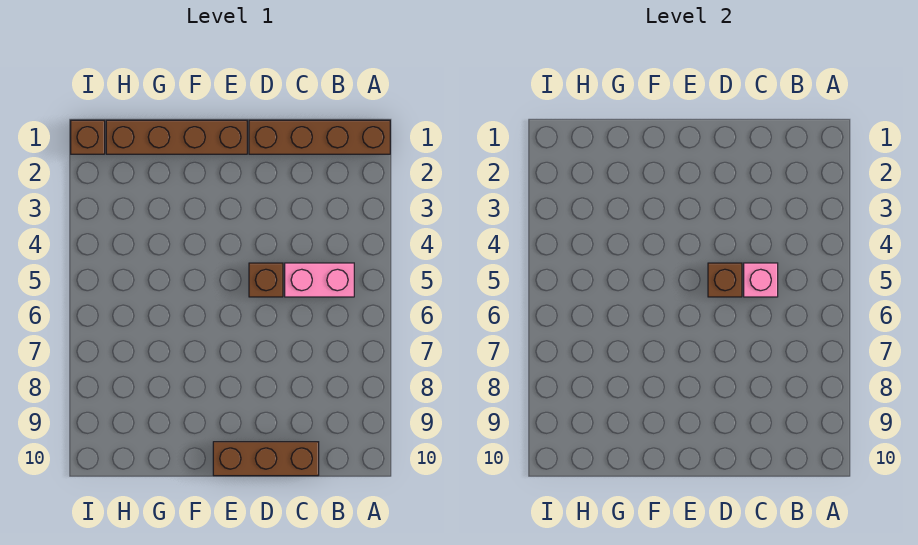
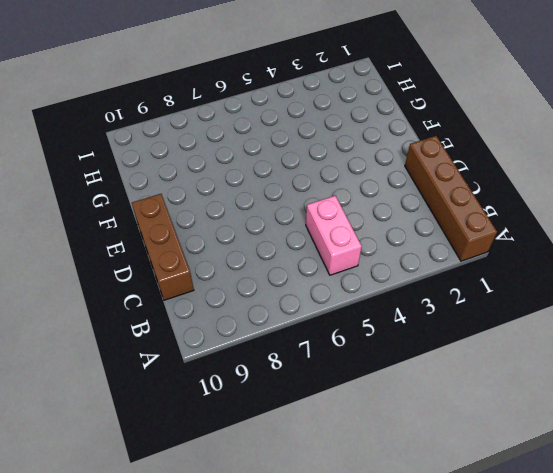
none -> brown 1x1 brick [249,263,283,297]
none -> brown 1x4 brick [106,120,247,154]

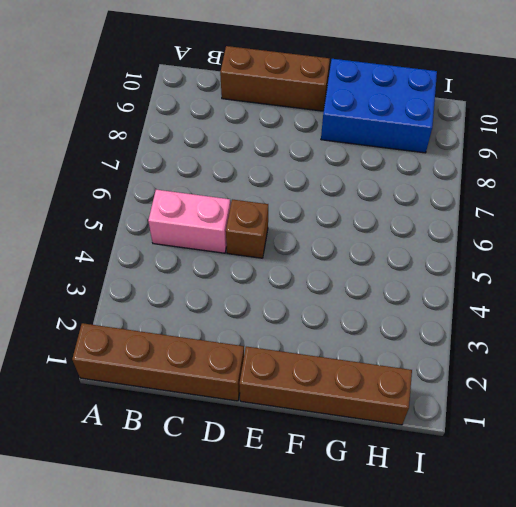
blue 2x3 brick [321,59,437,153] -> none
none -> brown 1x1 brick [71,120,105,154]
none -> pink 1x1 brick [744,263,778,297]

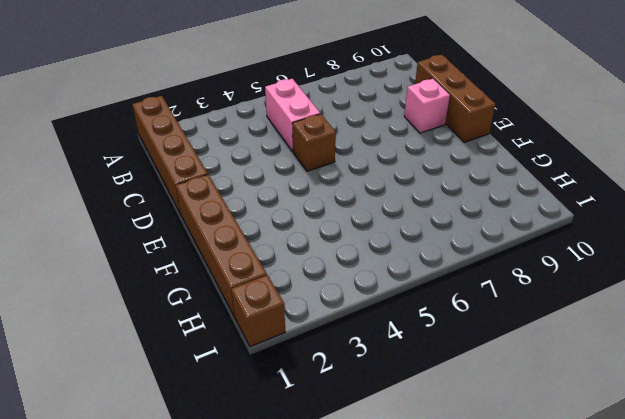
pink 1x1 brick [404,79,450,133] -> pink 1x1 brick moved to [744,263,778,297]
none -> brown 1x1 brick [708,263,742,297]

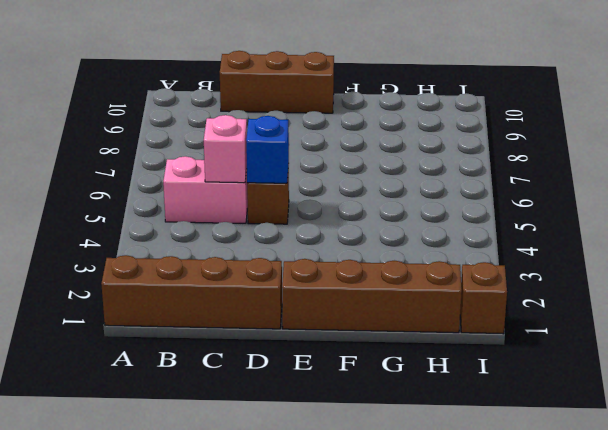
blue 1x1 brick [246,116,289,183] -> brown 1x1 brick [708,263,742,297]

